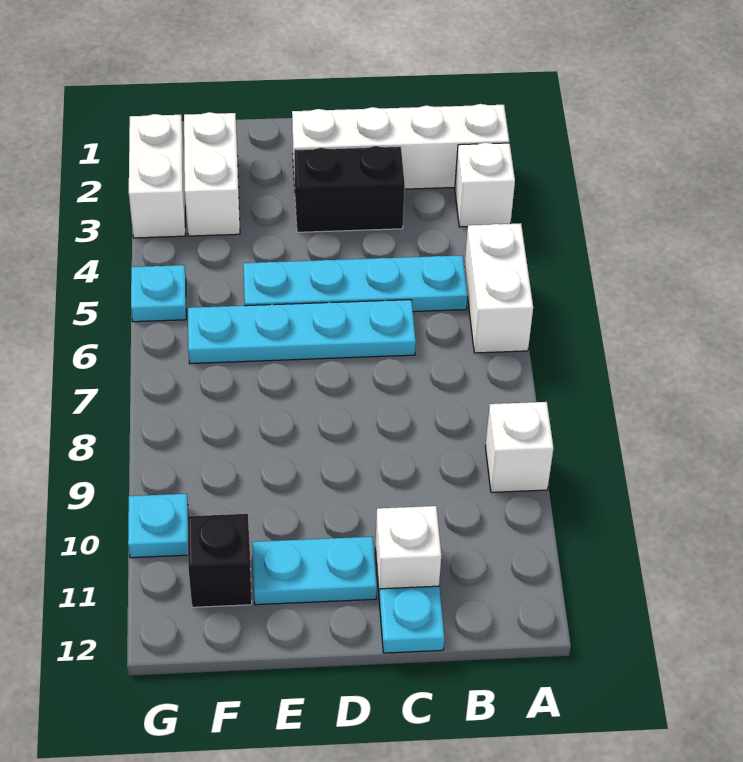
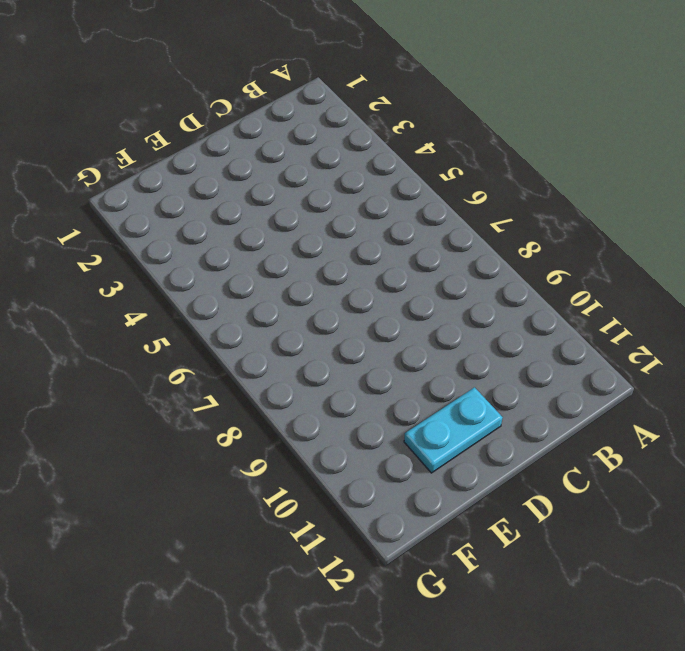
none -> white 1x4 brick [292,104,509,189]
none -> white 1x1 brick [455,142,515,227]
none -> white 1x2 brick [464,223,533,353]

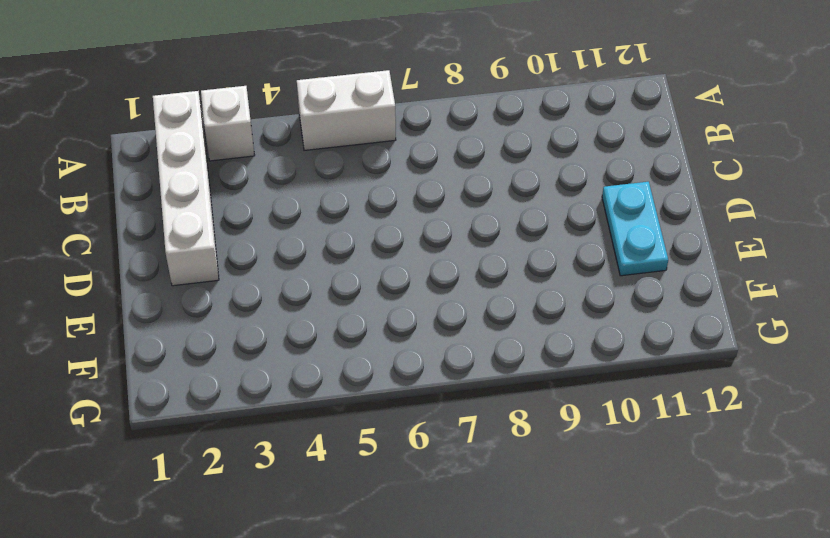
none -> white 1x1 brick [485,402,554,492]
none -> cyan 1x4 plate [243,255,468,312]
none -> black 1x2 brick [294,146,405,232]

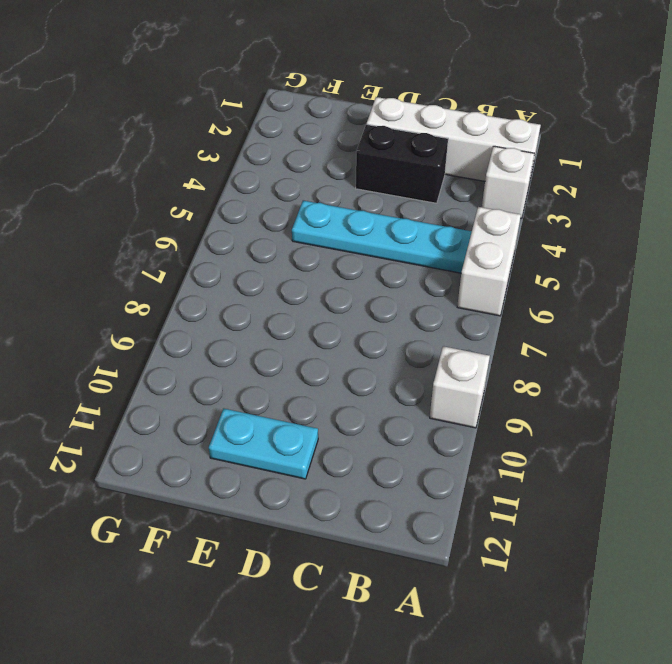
none -> cyan 1x4 plate [188,300,416,364]
none -> white 1x1 brick [375,506,441,598]
none -> cyan 1x1 plate [379,586,444,653]

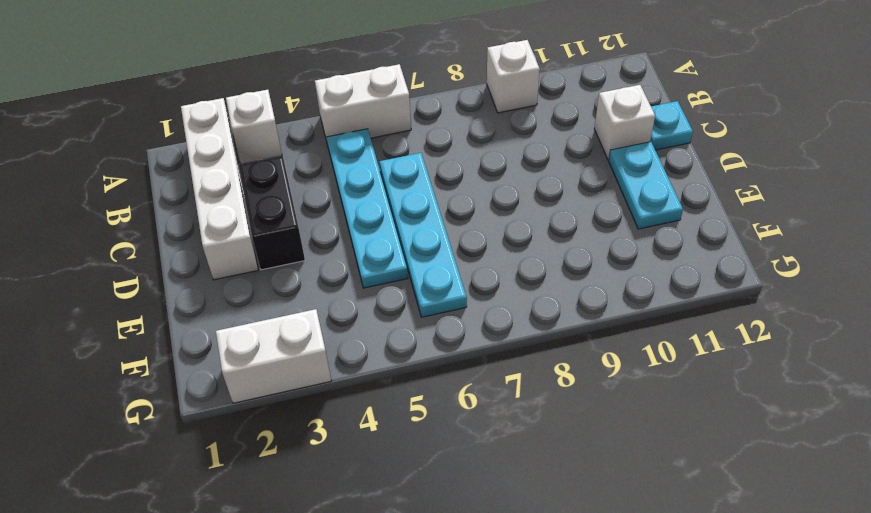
none -> white 1x2 brick [184,112,240,236]
none -> black 1x1 brick [188,514,252,607]
none -> cyan 1x1 plate [131,265,186,322]

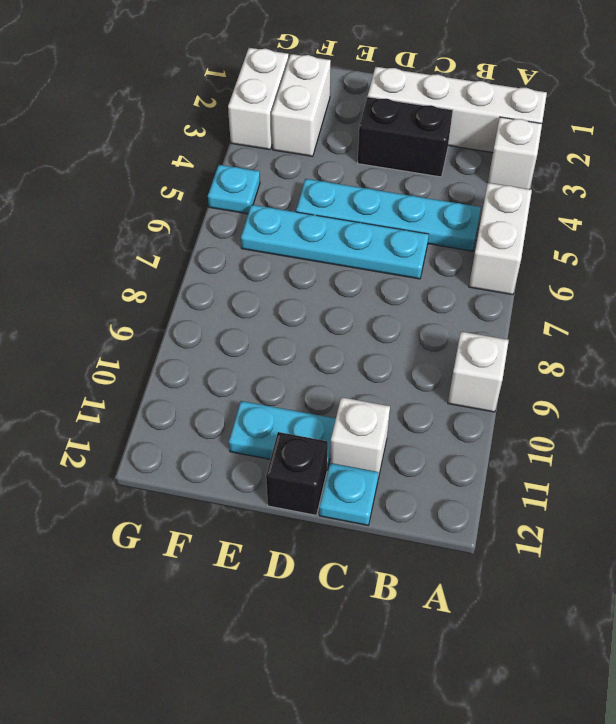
black 1x1 brick [266,432,328,515] -> black 1x1 brick moved to [188,514,252,607]
none -> cyan 1x1 plate [128,494,188,558]

